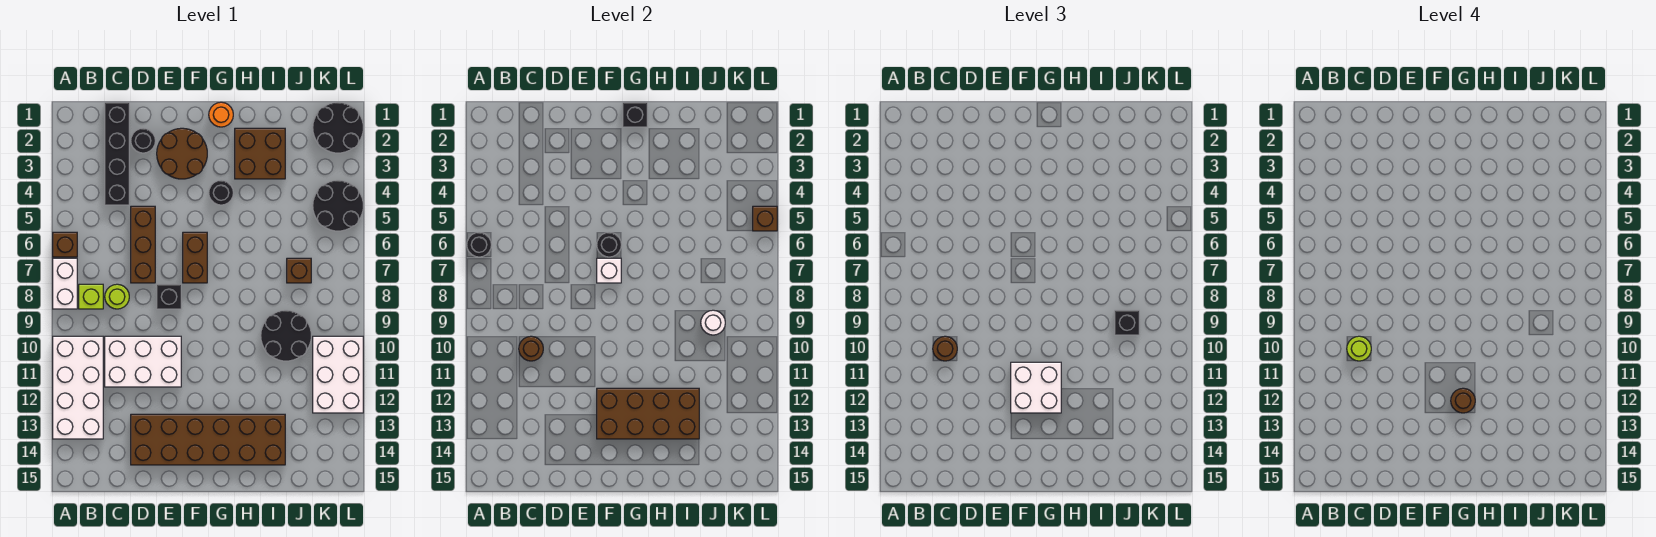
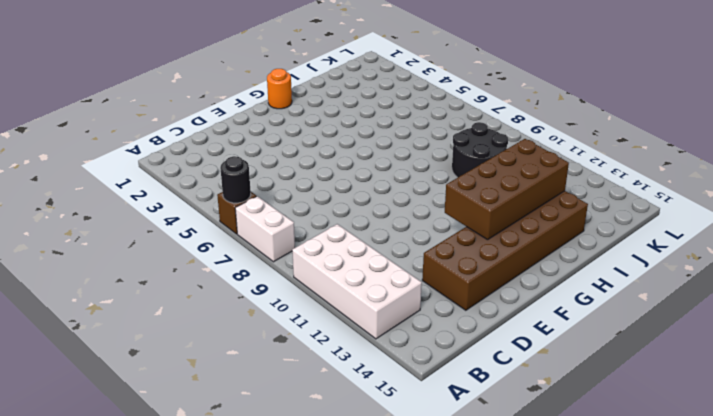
none -> lime 1x1 brick [79,284,103,309]
none -> black 1x4 brick [105,102,129,205]
none -> lime 1x1 round brick [105,284,129,309]
none -> white 2x3 brick [105,336,181,387]

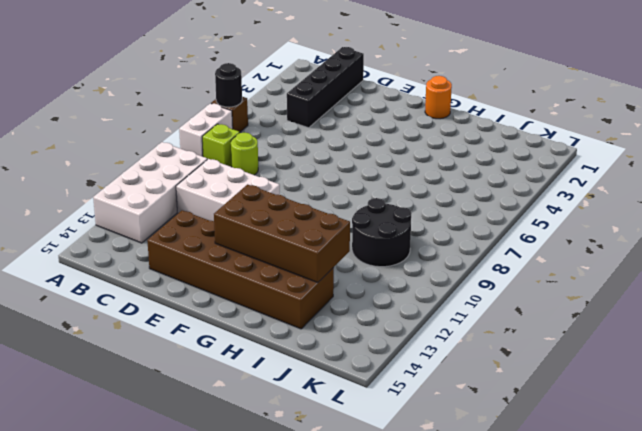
none -> black 1x1 round brick [131,128,155,153]
none -> brown 1x3 brick [131,206,155,283]
none -> brown 2x2 round brick [157,128,207,179]
none -> black 1x1 brick [157,284,181,309]

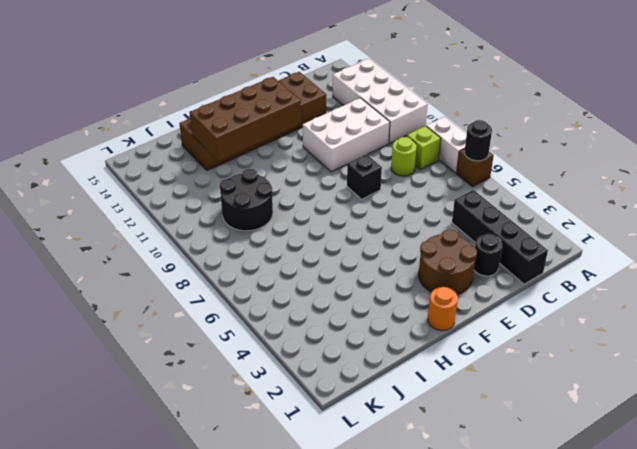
none -> brown 1x3 brick [131,206,155,283]
none -> brown 1x2 brick [183,232,207,283]
none -> black 1x1 round brick [209,180,233,205]
none -> brown 2x2 brick [235,128,285,179]

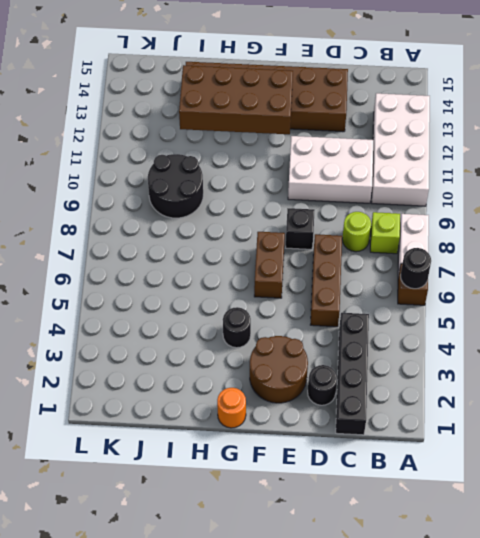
none -> brown 2x2 brick [235,128,285,179]
none -> brown 1x1 brick [287,258,311,283]
none -> black 2x2 round brick [313,102,363,153]
none -> black 2x2 round brick [313,180,363,231]

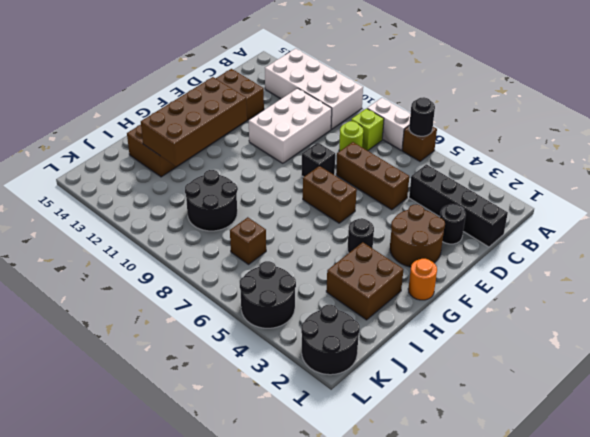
none -> white 2x3 brick [313,336,363,413]
none -> brown 1x1 round brick [519,336,543,361]
none -> black 1x1 round brick [597,232,621,257]
none -> white 1x1 brick [597,258,621,283]

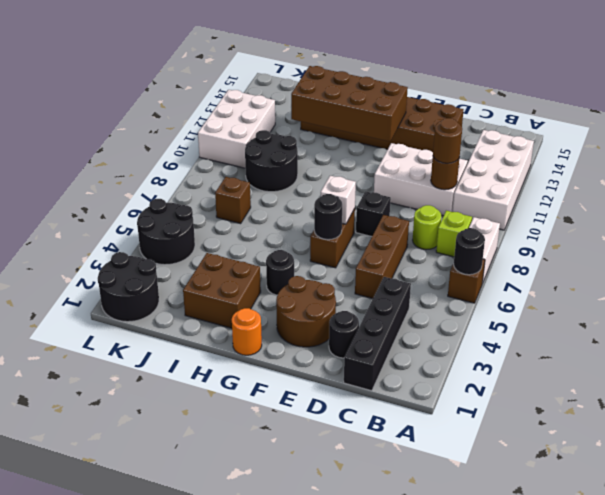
none -> black 1x1 brick [623,102,647,127]
none -> white 1x1 round brick [701,310,725,335]
none -> brown 1x1 brick [753,206,777,231]
none -> white 2x2 brick [1011,362,1061,413]

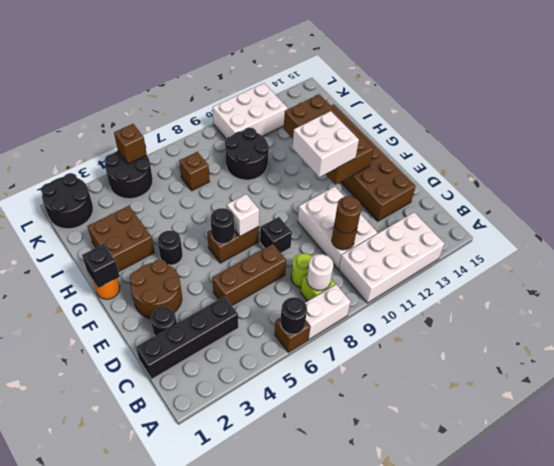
white 1x1 round brick [307,254,333,290] -> white 1x1 round brick moved to [701,310,725,335]
none -> black 1x1 brick [1115,310,1139,335]
none -> lime 1x1 round brick [1347,336,1371,361]
none -> brown 1x1 round brick [1451,388,1475,413]

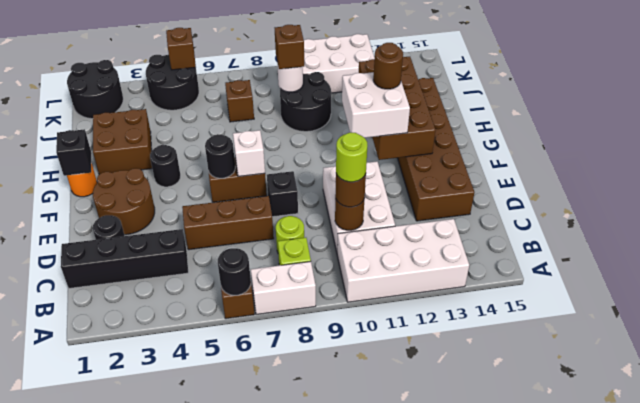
brown 1x1 brick [275,25,304,69] -> black 1x1 brick [1115,310,1139,335]

